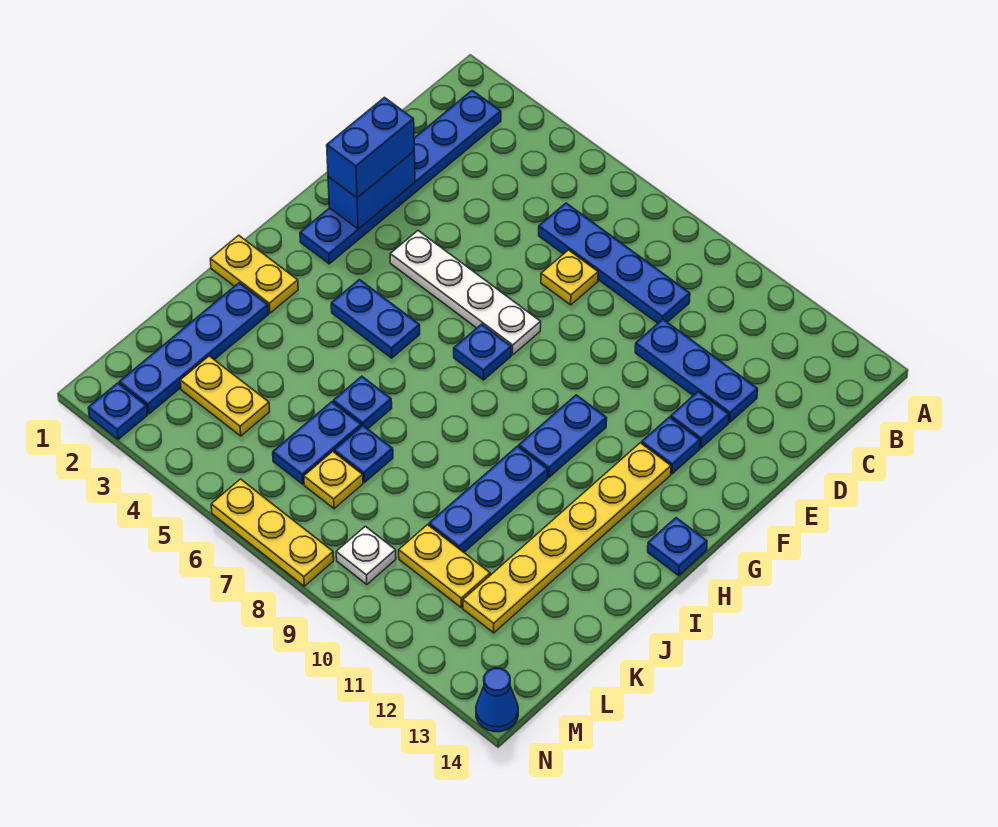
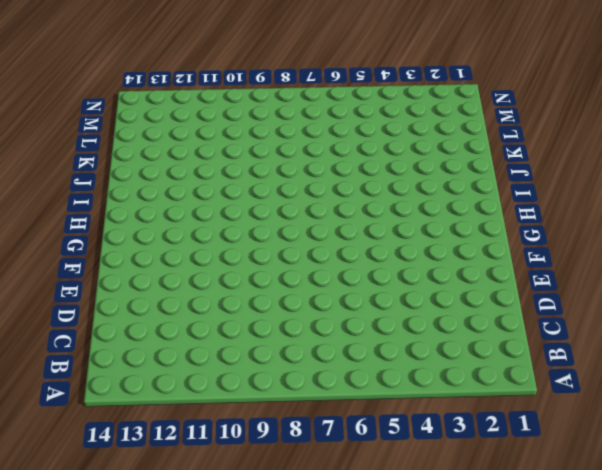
none -> blue 1x6 plate [300,91,501,264]
none -> blue 1x4 plate [539,203,690,323]
none -> yellow 1x1 plate [541,250,598,305]

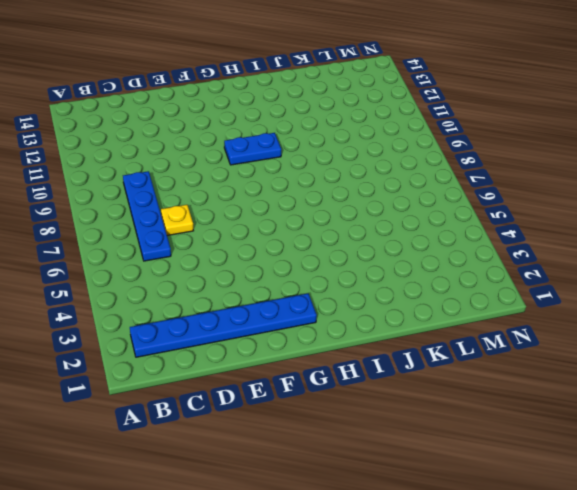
none -> blue 1x3 plate [635,319,758,422]
none -> blue 1x1 plate [671,392,729,448]
none -> white 1x4 plate [390,231,541,355]

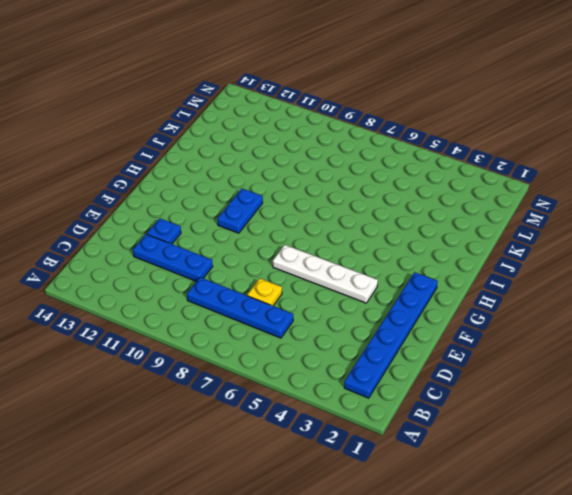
none -> blue 1x1 plate [642,417,700,474]
none -> blue 1x1 plate [454,324,511,380]
none -> yellow 1x6 plate [463,443,671,633]

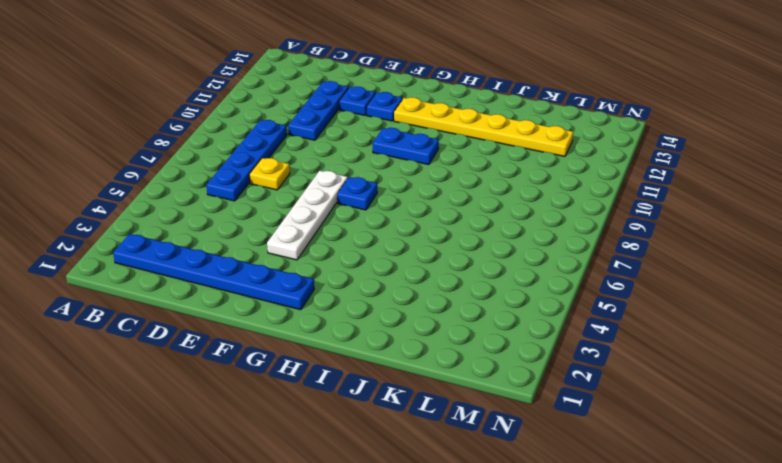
none -> blue 1x2 plate [331,280,420,358]
none -> blue 1x1 plate [648,518,707,575]
none -> yellow 1x2 plate [210,235,298,313]

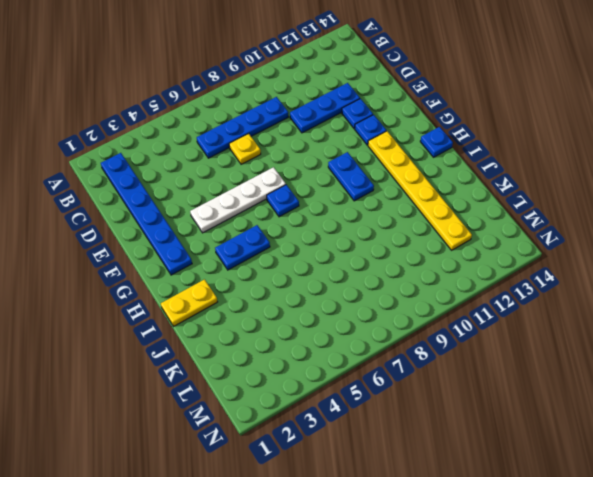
none -> blue 1x3 plate [429,446,548,552]
none -> blue 1x4 plate [119,283,269,414]
none -> blue 1x1 plate [333,376,392,429]

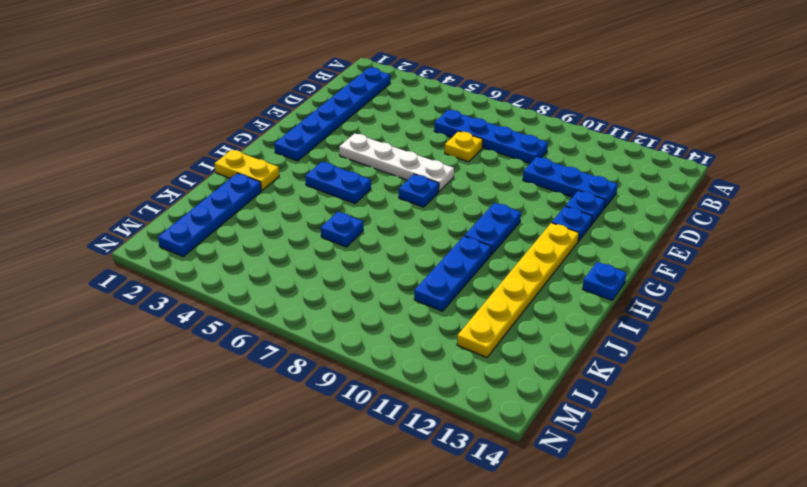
none -> blue 1x2 plate [273,402,362,484]
none -> blue 1x1 plate [334,426,393,482]
none -> yellow 1x2 plate [180,356,270,436]

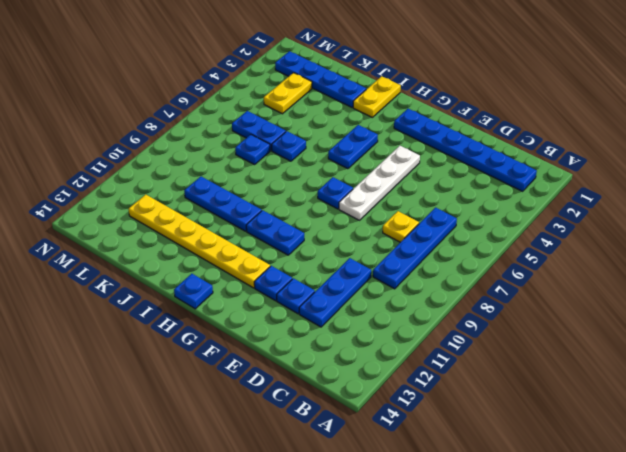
none -> yellow 1x1 plate [304,451,363,509]
none -> yellow 1x2 plate [399,525,490,608]
none -> white 1x1 plate [336,526,396,584]

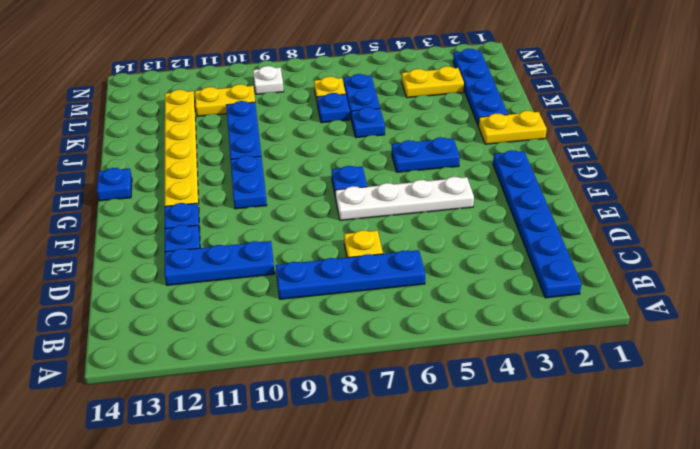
none -> blue 1x1 plate [88,383,147,439]
none -> yellow 1x3 plate [211,479,334,586]
none -> blue 1x1 cone [476,668,518,732]

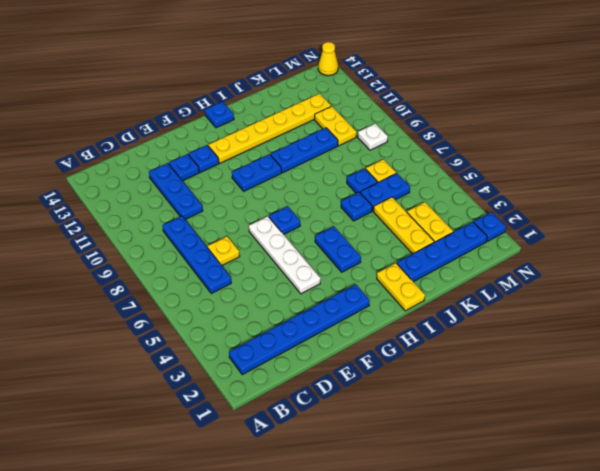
yellow 1x3 plate [374,197,434,254] -> yellow 1x3 plate moved to [211,479,334,586]
yellow 1x1 cone [318,42,338,76] -> blue 1x1 cone [476,668,518,732]
none -> blue 1x2 brick [328,151,415,229]
none -> blue 1x2 brick [327,98,414,198]

